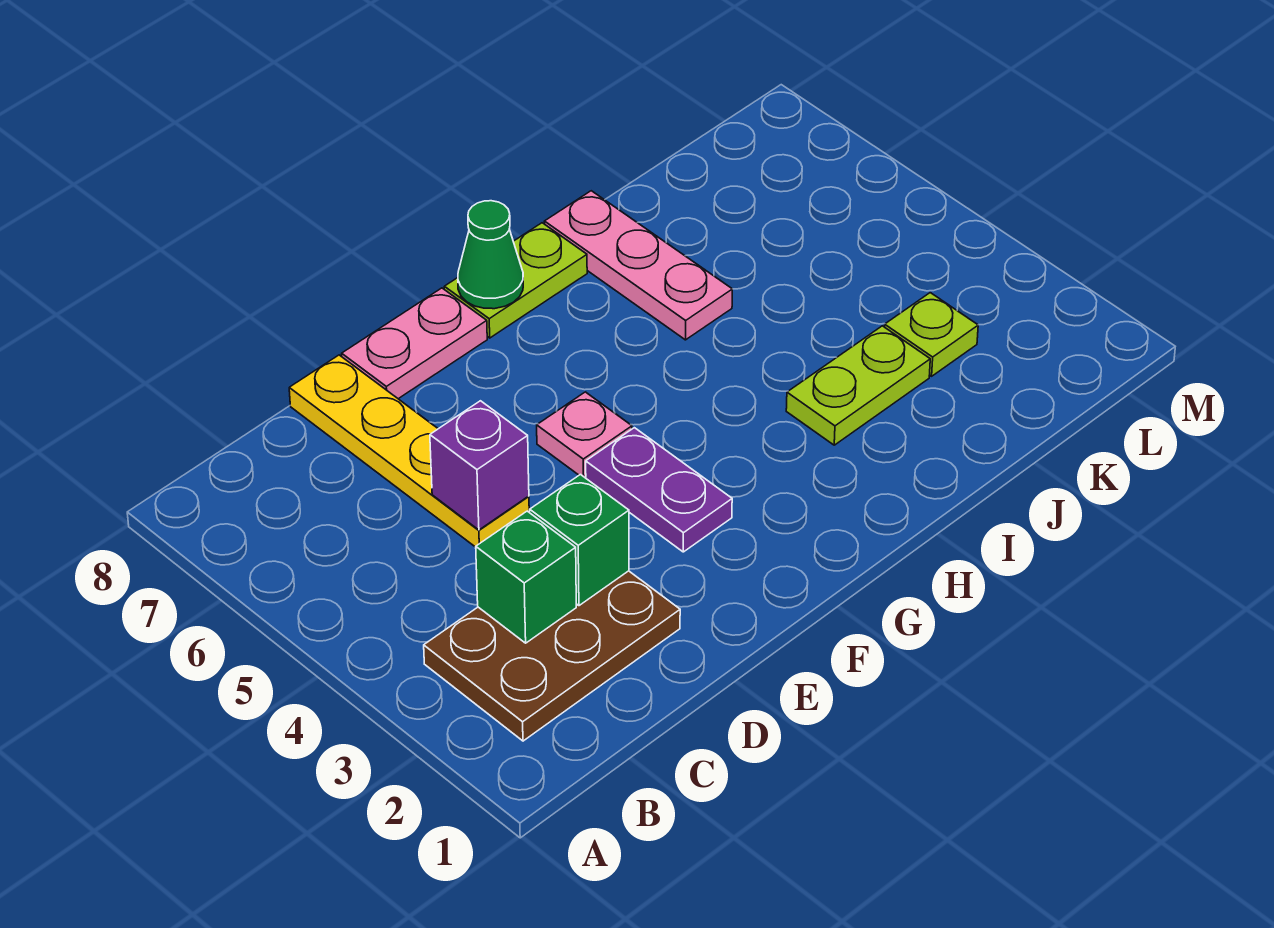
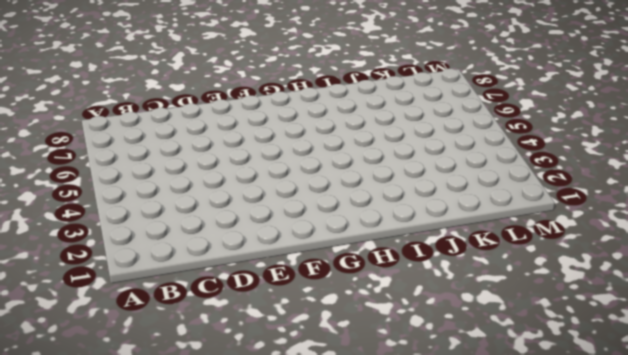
none -> brown 2x3 plate [424,571,680,741]
none -> yellow 1x4 plate [289,355,529,547]
none -> pink 1x2 plate [342,288,487,399]

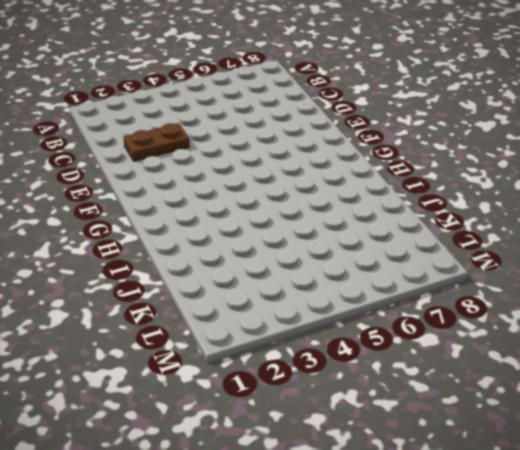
brown 1x2 plate [124,123,190,161] -> brown 2x3 plate [424,571,680,741]
none -> yellow 1x4 plate [289,355,529,547]
none -> pink 1x2 plate [342,288,487,399]
none -> purple 1x2 plate [586,428,732,552]

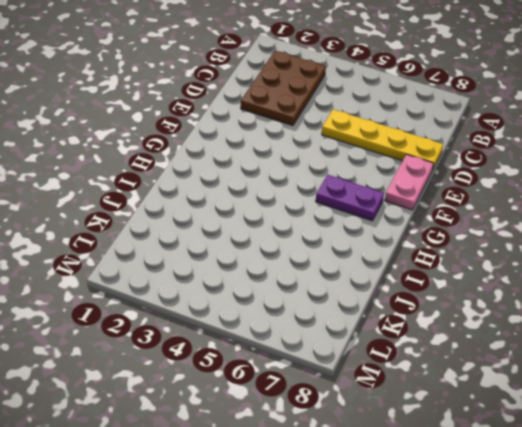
purple 1x2 plate [316,175,384,221] -> purple 1x2 plate moved to [586,428,732,552]
none -> pink 1x1 plate [537,392,632,477]
none -> lime 1x2 plate [444,223,587,338]
none -> lime 1x2 plate [786,326,930,445]

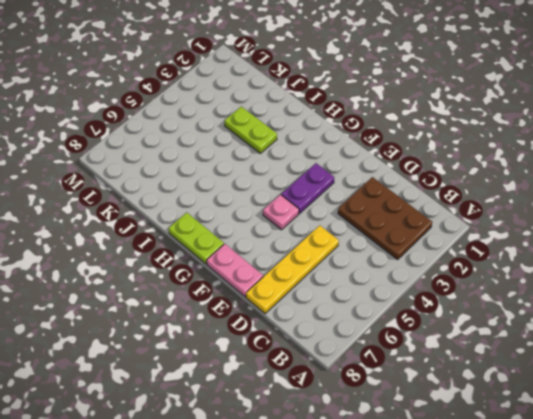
none -> pink 1x3 plate [544,191,732,340]
none -> lime 1x1 plate [885,293,978,376]
none -> green 1x1 brick [476,511,576,643]

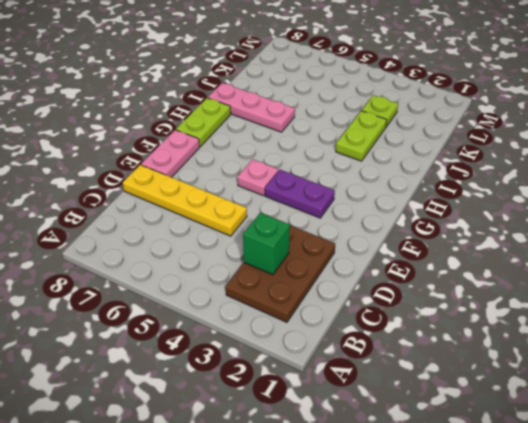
none -> green 1x1 brick [529,475,629,606]
none -> purple 1x1 brick [430,401,529,530]
none -> green 1x1 cone [458,201,523,309]

